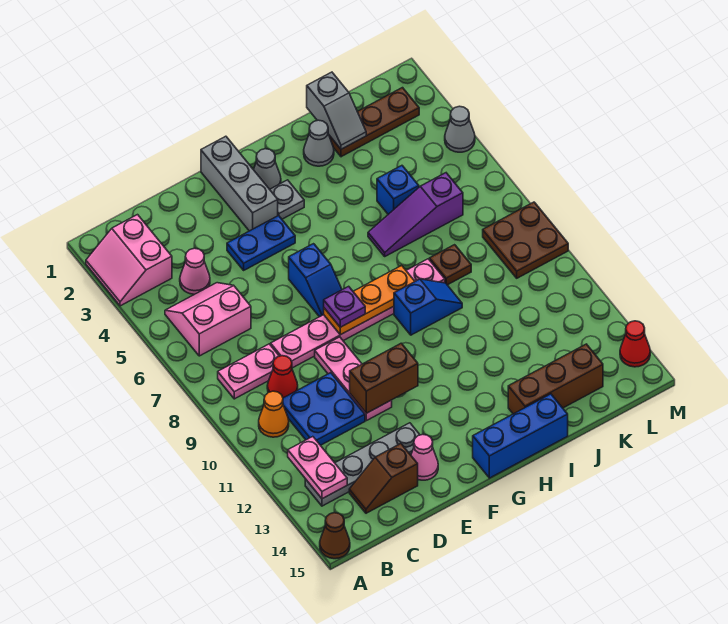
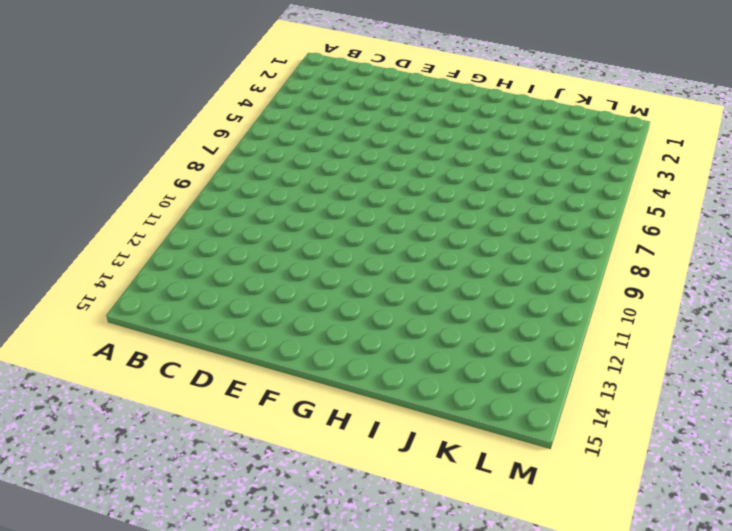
none -> pink 2x2 slope [86,215,172,306]
none -> brown 1x1 cone [320,513,350,559]
none -> pink 2x2 slope [165,283,251,356]
none -> pink 1x2 plate [218,344,279,399]

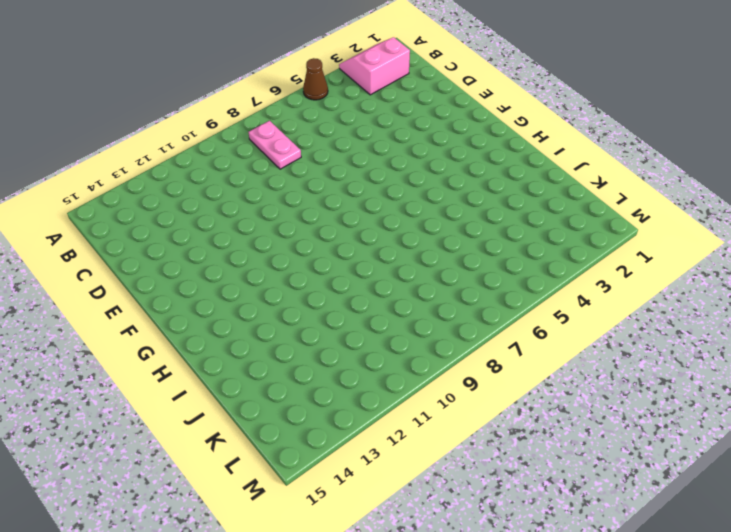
brown 1x1 cone [303,58,328,100] -> brown 1x1 cone moved to [320,513,350,559]
none -> pink 2x2 slope [165,283,251,356]
none -> orange 1x1 cone [259,391,289,437]
none -> grey 1x4 plate [305,423,420,506]
none -> pink 1x1 cone [180,248,210,294]

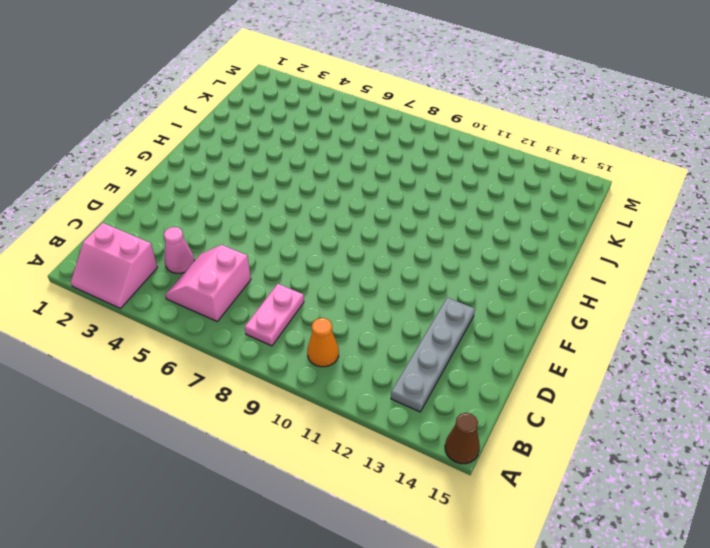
none -> red 1x1 cone [267,356,298,398]
none -> blue 2x2 plate [283,373,365,445]
none -> brown 1x2 slope [349,444,418,513]
none -> pink 1x6 plate [271,259,445,368]

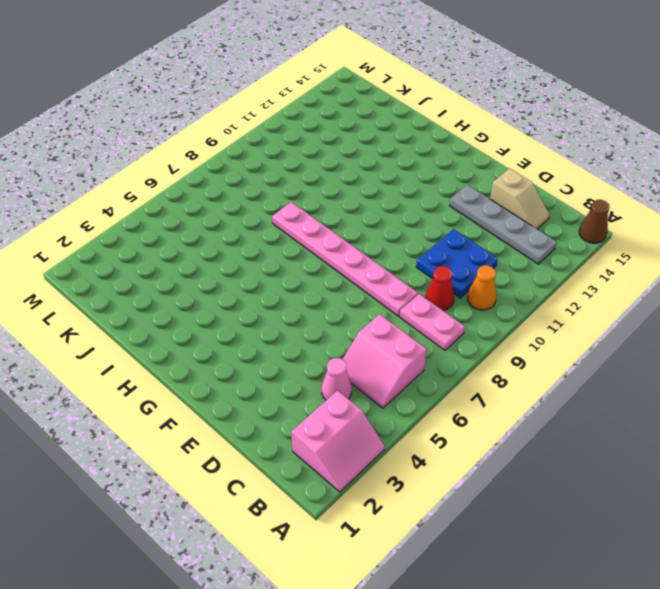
tan 1x2 slope [490,168,550,229] -> brown 1x2 slope [349,444,418,513]
none -> blue 1x2 plate [227,216,295,270]
none -> pink 1x3 plate [315,337,392,421]
none -> pink 1x1 cone [411,434,438,480]
none -> grey 1x3 brick [201,136,278,231]

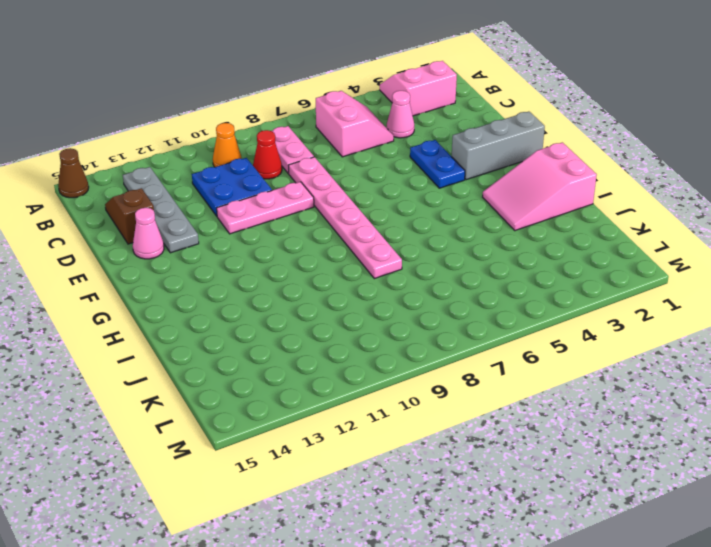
pink 2x3 slope [483,142,597,231] -> grey 1x1 cone [304,120,334,166]
none -> blue 1x2 slope [289,244,342,317]
none -> grey 1x1 cone [254,149,281,189]
none -> grey 1x1 plate [270,180,304,219]
none -> blue 1x3 brick [473,394,568,478]

